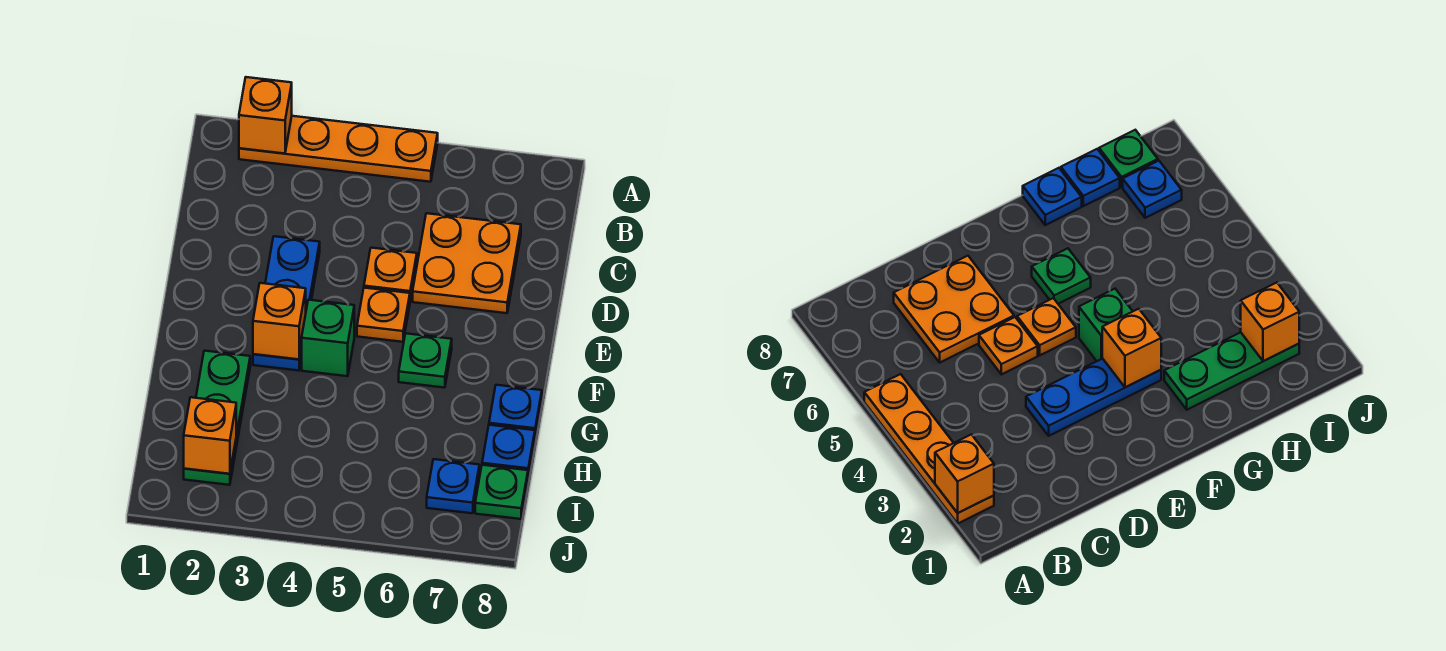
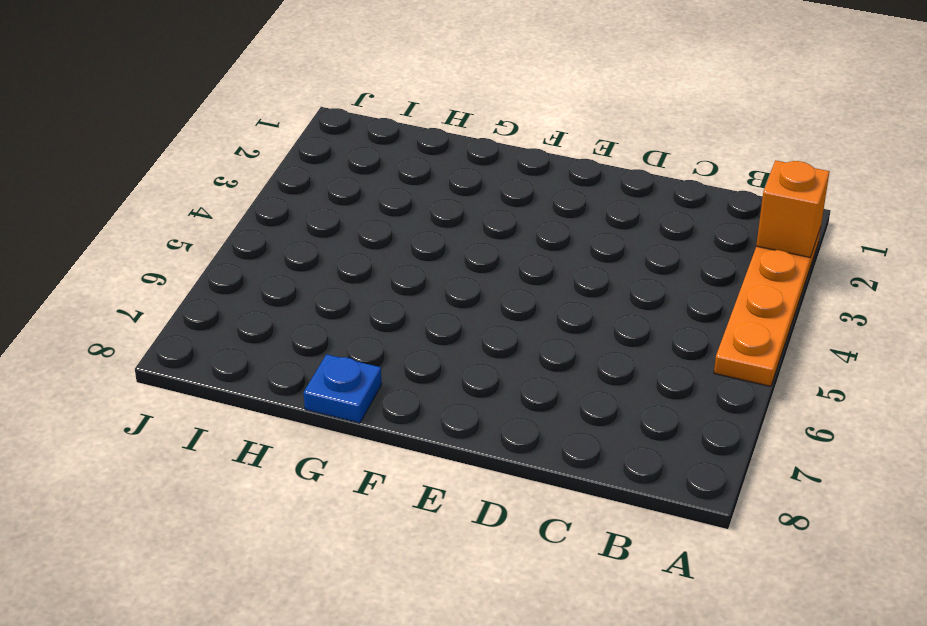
none -> orange 2x2 plate [413,213,521,313]
none -> blue 1x3 plate [253,236,320,371]
none -> orange 1x1 plate [364,248,417,300]

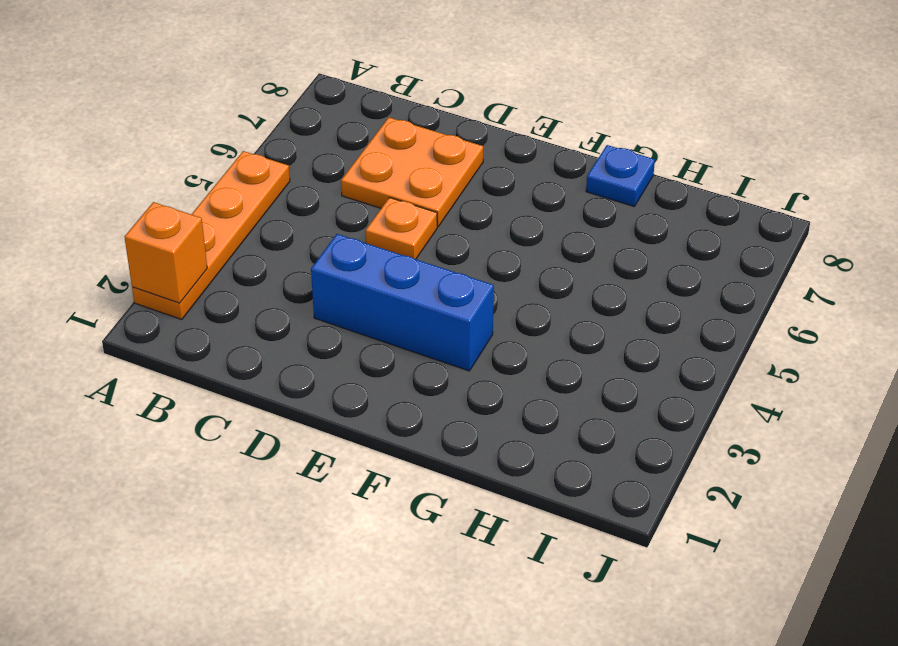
blue 1x3 brick [311,234,494,371] -> blue 1x3 plate [253,236,320,371]
none -> orange 1x1 plate [357,288,410,342]
none -> green 1x1 brick [302,300,354,376]
none -> green 1x1 plate [399,333,452,388]

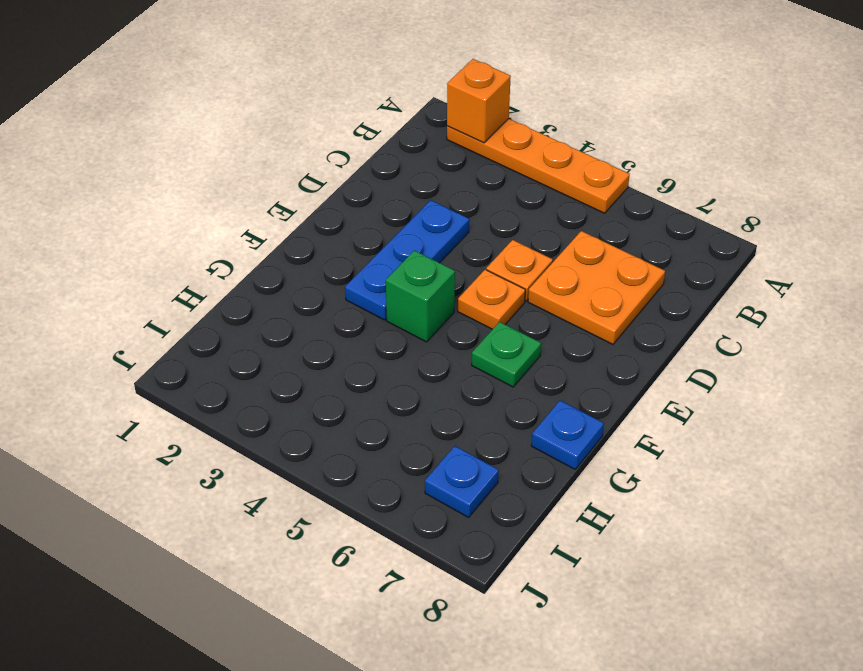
none -> green 1x3 plate [184,351,250,485]
none -> blue 1x1 plate [482,425,535,478]
none -> green 1x1 plate [475,465,528,519]

